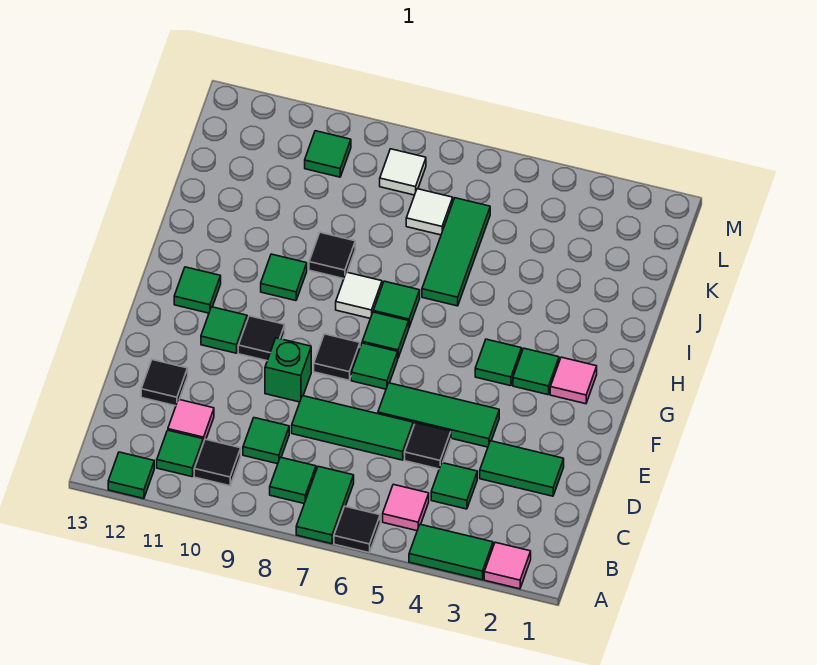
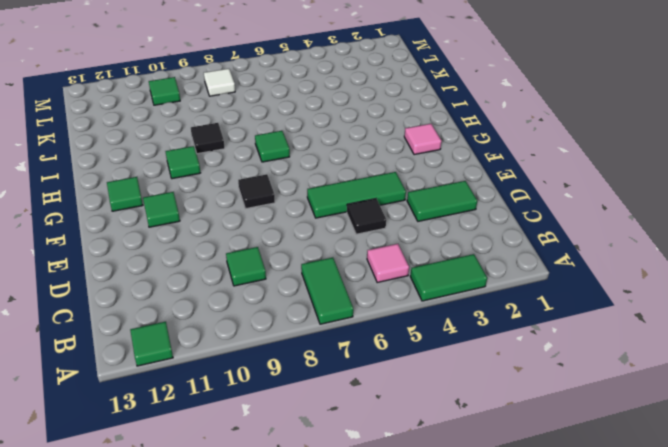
none -> pink 1x1 tile [484,542,531,589]
none -> black 1x1 tile [334,506,380,553]
none -> green 1x1 tile [270,457,316,503]
none -> black 1x1 tile [194,439,241,486]

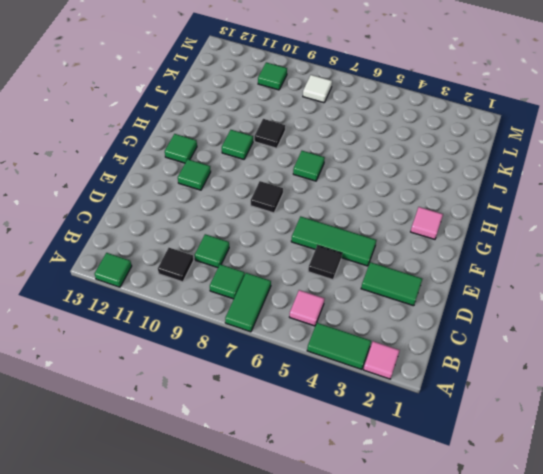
none -> black 1x1 tile [334,506,380,553]
none -> green 1x1 tile [157,430,203,477]
none -> green 1x1 tile [431,463,477,509]
none -> pink 1x1 tile [168,399,214,443]

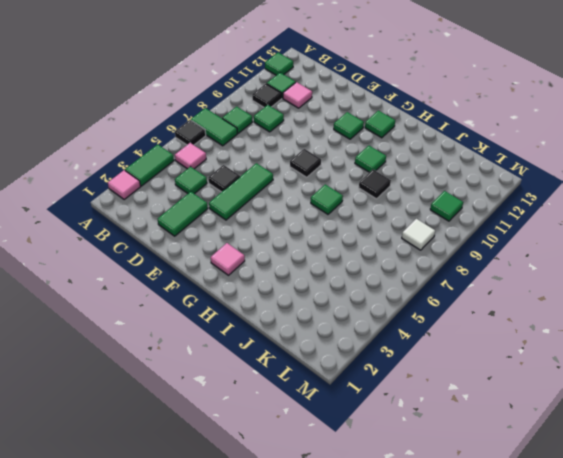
none -> green 1x3 tile [292,396,413,460]
none -> black 1x1 tile [141,360,188,406]
none -> green 1x1 brick [265,338,311,402]
none -> green 1x1 tile [351,343,398,389]

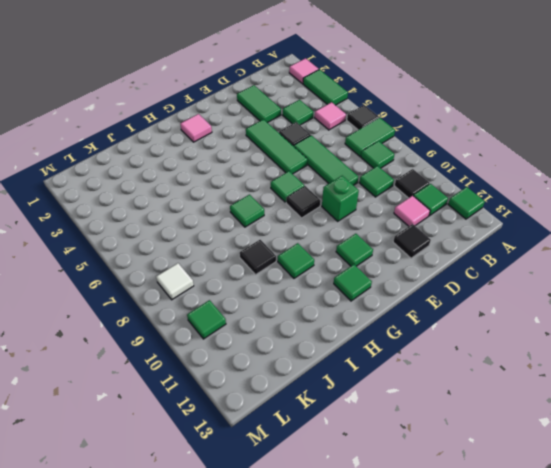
none -> black 1x1 tile [238,316,285,361]
none -> green 1x1 tile [513,348,559,395]
none -> green 1x1 tile [475,339,522,386]
none -> green 1x1 tile [362,312,409,357]

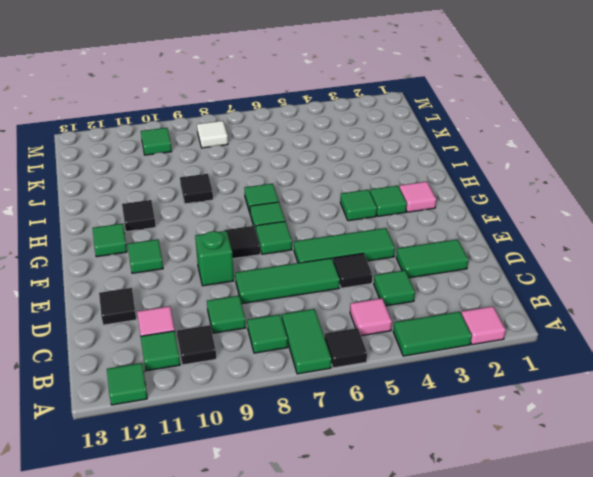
black 1x1 tile [122,200,156,232] -> black 1x1 tile moved to [238,316,285,361]
none -> white 1x1 tile [336,272,382,318]
none -> green 1x1 tile [261,254,307,301]
none -> green 1x3 tile [422,198,490,306]
none -> white 1x1 tile [406,189,453,235]

